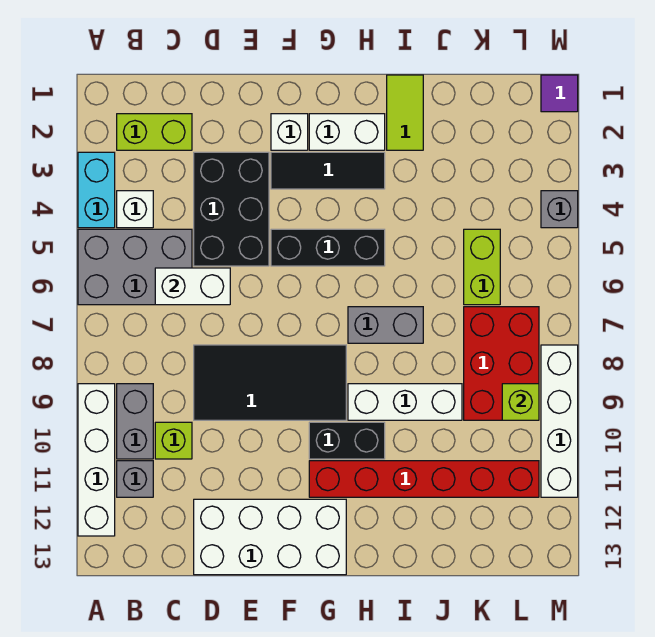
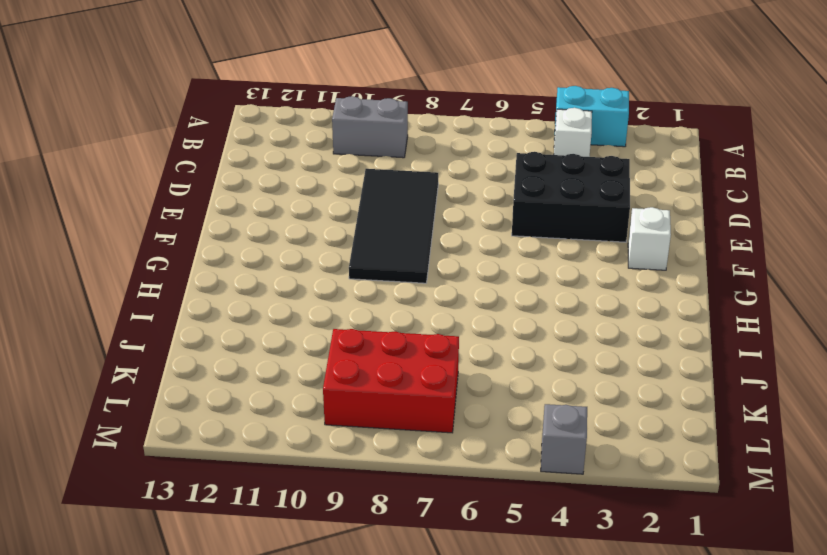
none -> grey 2x3 brick [78,229,192,305]
none -> white 1x4 brick [78,384,115,536]
none -> lime 1x2 brick [117,114,192,150]

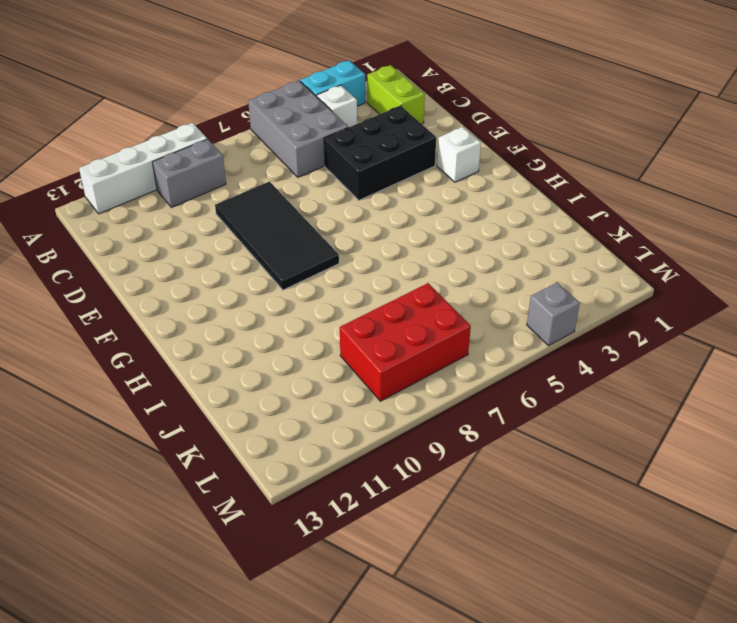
none -> grey 1x1 brick [117,461,153,497]
none -> lime 1x1 brick [155,422,192,459]
none -> white 2x4 brick [194,499,346,575]

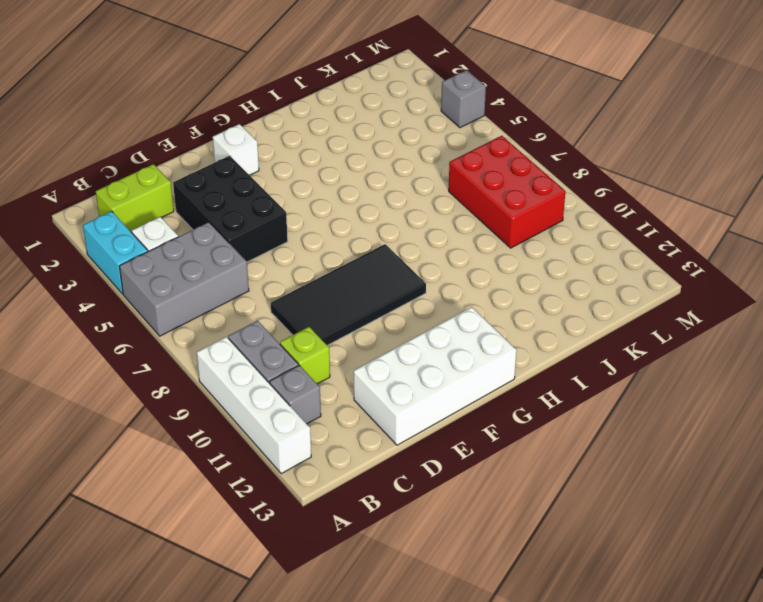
none -> black 1x3 tile [271,152,385,189]
none -> black 1x3 brick [271,229,385,266]
none -> white 1x2 brick [309,114,385,150]

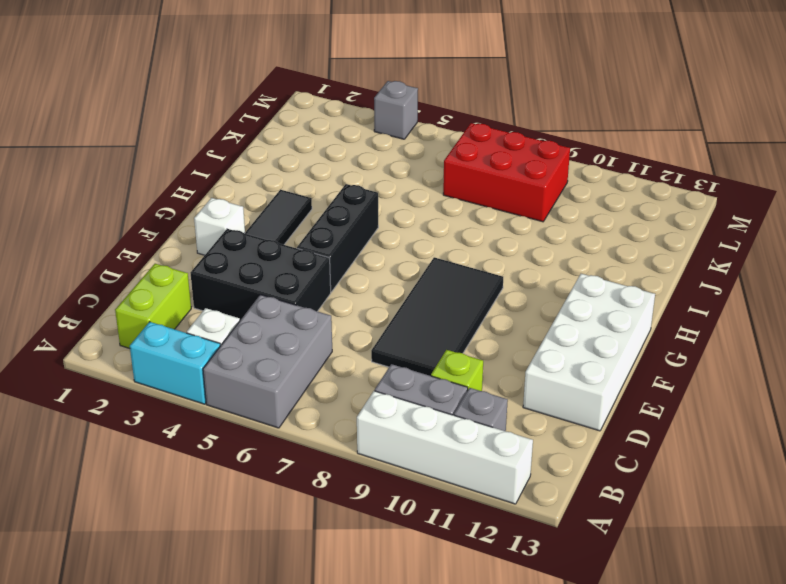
none -> white 1x2 brick [309,114,385,150]
none -> black 1x2 brick [309,422,385,459]
none -> red 1x6 brick [309,461,539,497]

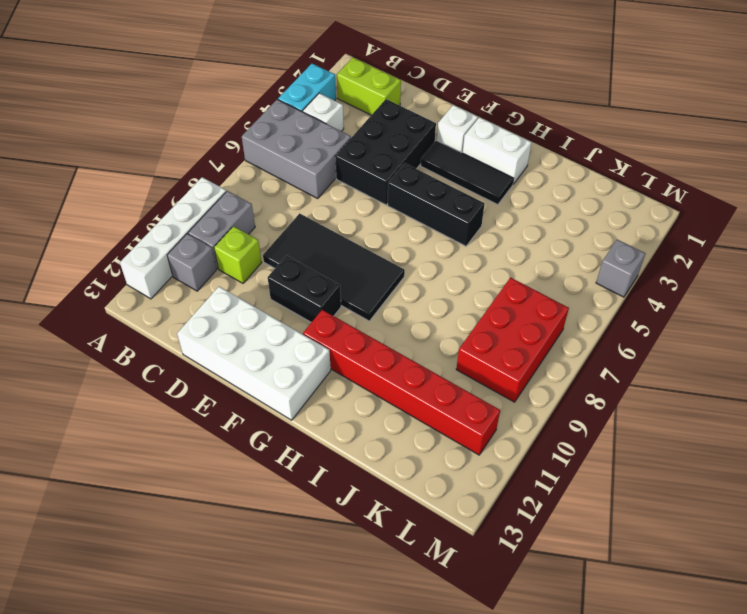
black 1x2 brick [268,256,341,322] -> black 1x2 brick moved to [309,422,385,459]
none -> grey 1x2 brick [348,307,423,343]
none -> white 1x3 brick [348,384,462,420]
none -> lime 1x2 tile [387,75,423,150]

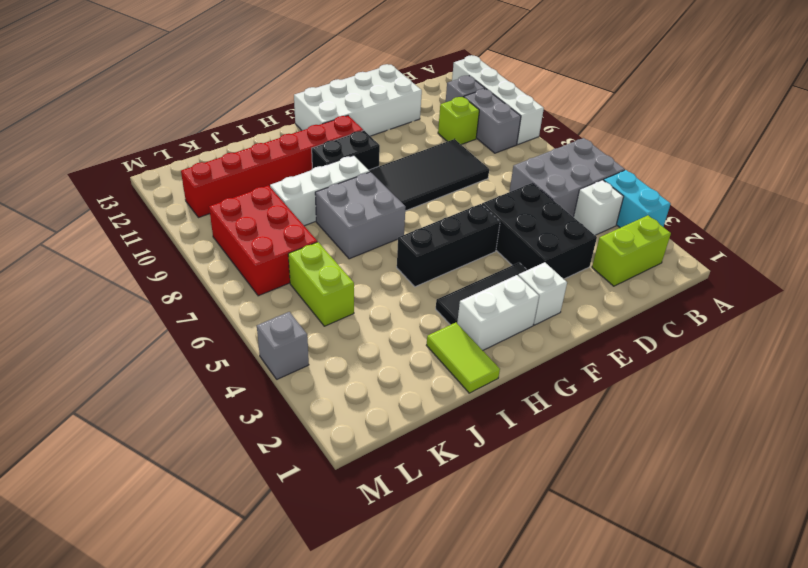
grey 2x2 brick [315,172,406,259] -> grey 1x2 brick [348,307,423,343]
none -> purple 1x1 tile [541,75,578,112]
none -> white 1x4 brick [541,345,578,497]
none -> white 1x2 brick [155,268,230,305]

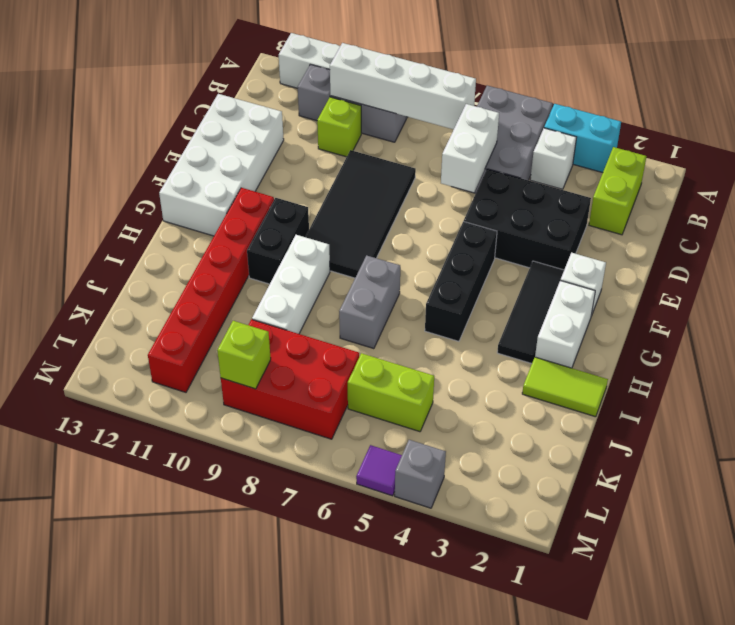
white 1x4 brick [330,43,476,129] -> white 1x4 brick moved to [541,345,578,497]
purple 1x1 tile [356,445,402,496] -> purple 1x1 tile moved to [541,75,578,112]

